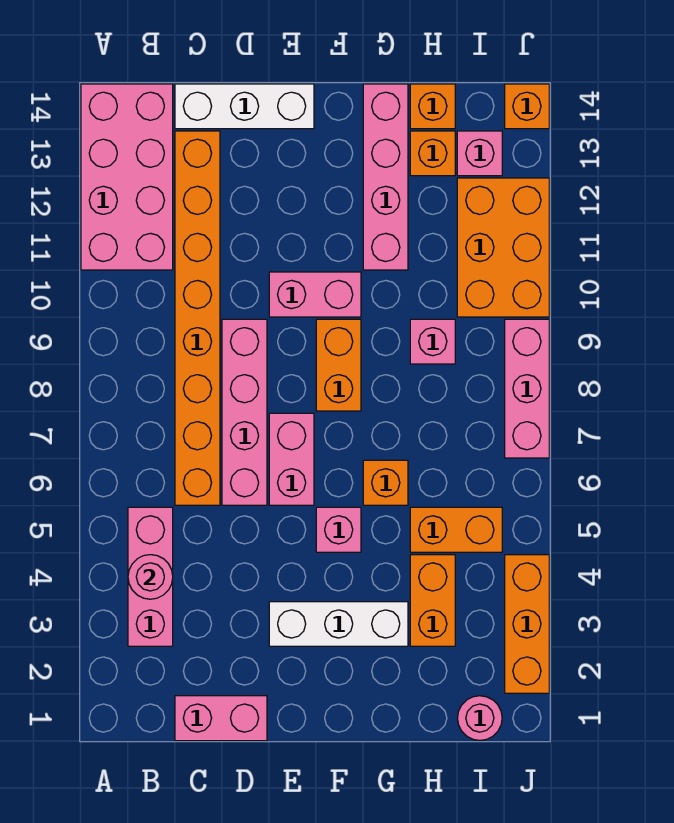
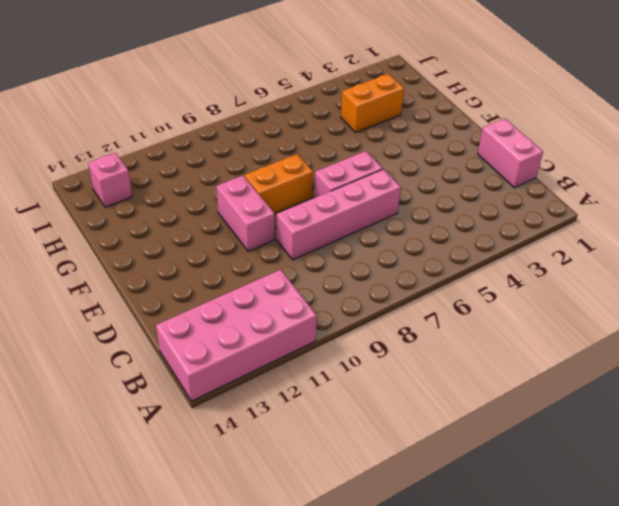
none -> pink 1x3 brick [128,507,173,646]
none -> orange 1x8 brick [175,131,220,505]
none -> white 1x3 brick [175,84,314,129]

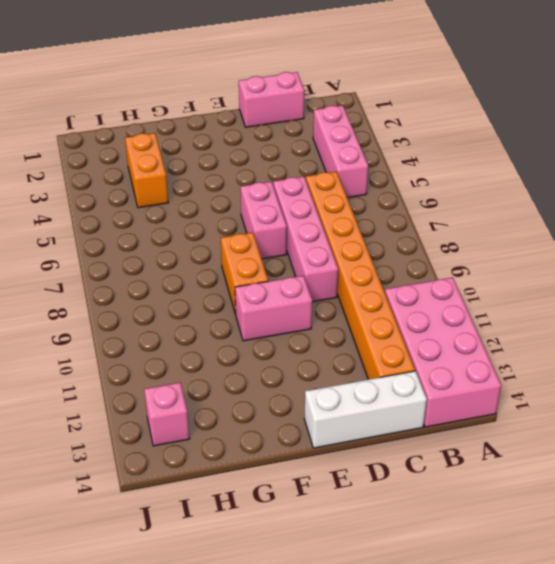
none -> white 1x3 brick [269,602,408,646]
none -> pink 1x1 brick [316,507,361,552]
none -> orange 1x1 brick [363,460,408,505]

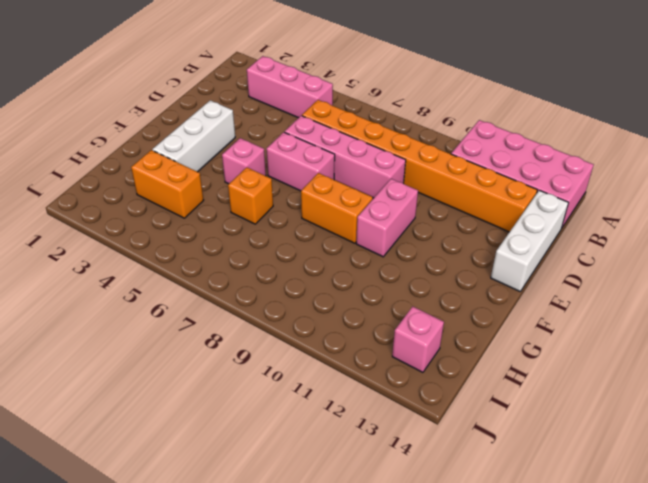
none -> pink 1x2 brick [175,696,267,741]
none -> pink 1x4 brick [363,84,408,270]
none -> orange 1x2 brick [410,507,502,552]

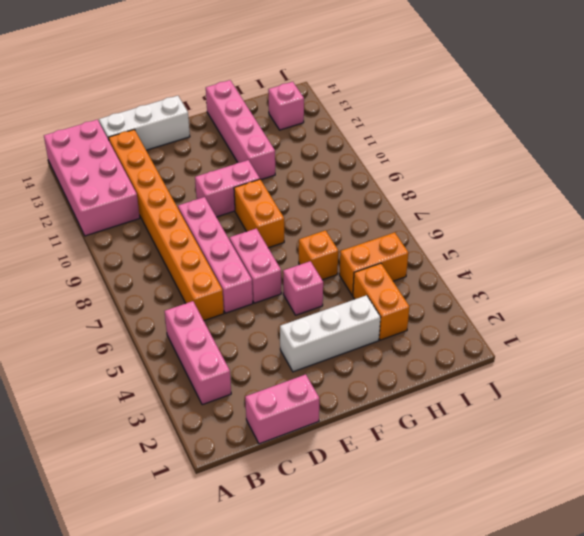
none -> pink 1x1 brick [410,319,455,364]
none -> orange 1x1 brick [410,131,455,176]
none -> orange 1x1 brick [410,84,455,129]

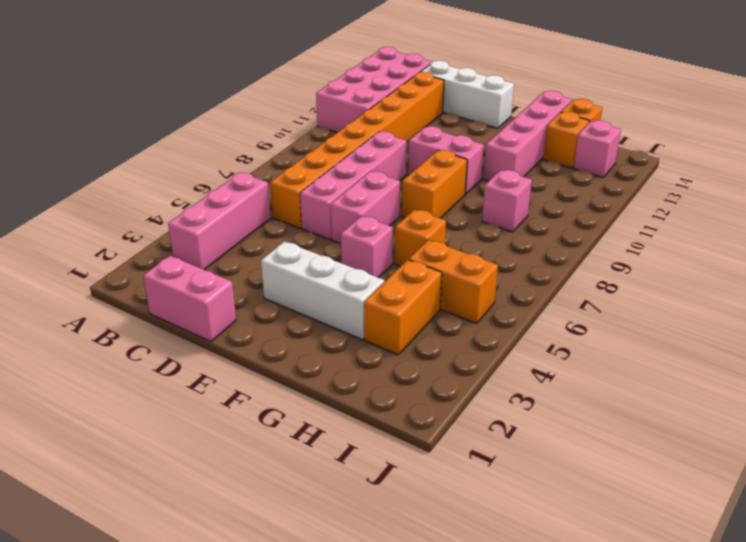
none -> pink 1x1 round brick [458,696,502,740]
none -> orange 2x3 brick [457,178,549,317]
none -> orange 1x3 brick [505,555,549,693]

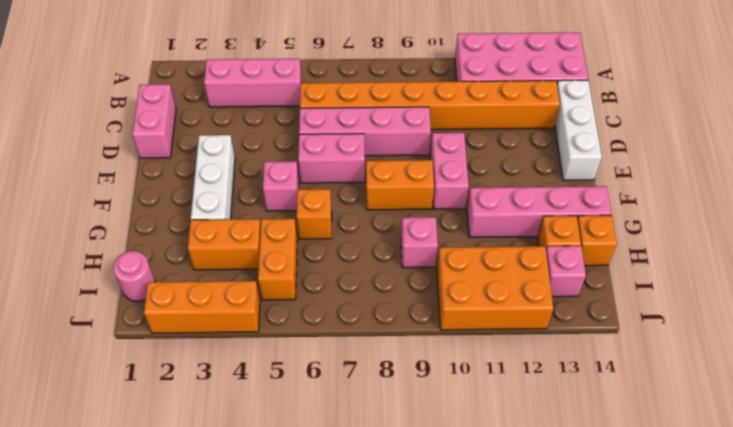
none -> pink 1x3 brick [505,319,549,458]
none -> orange 1x1 brick [505,84,549,129]
none -> pink 1x1 round brick [128,555,173,599]

